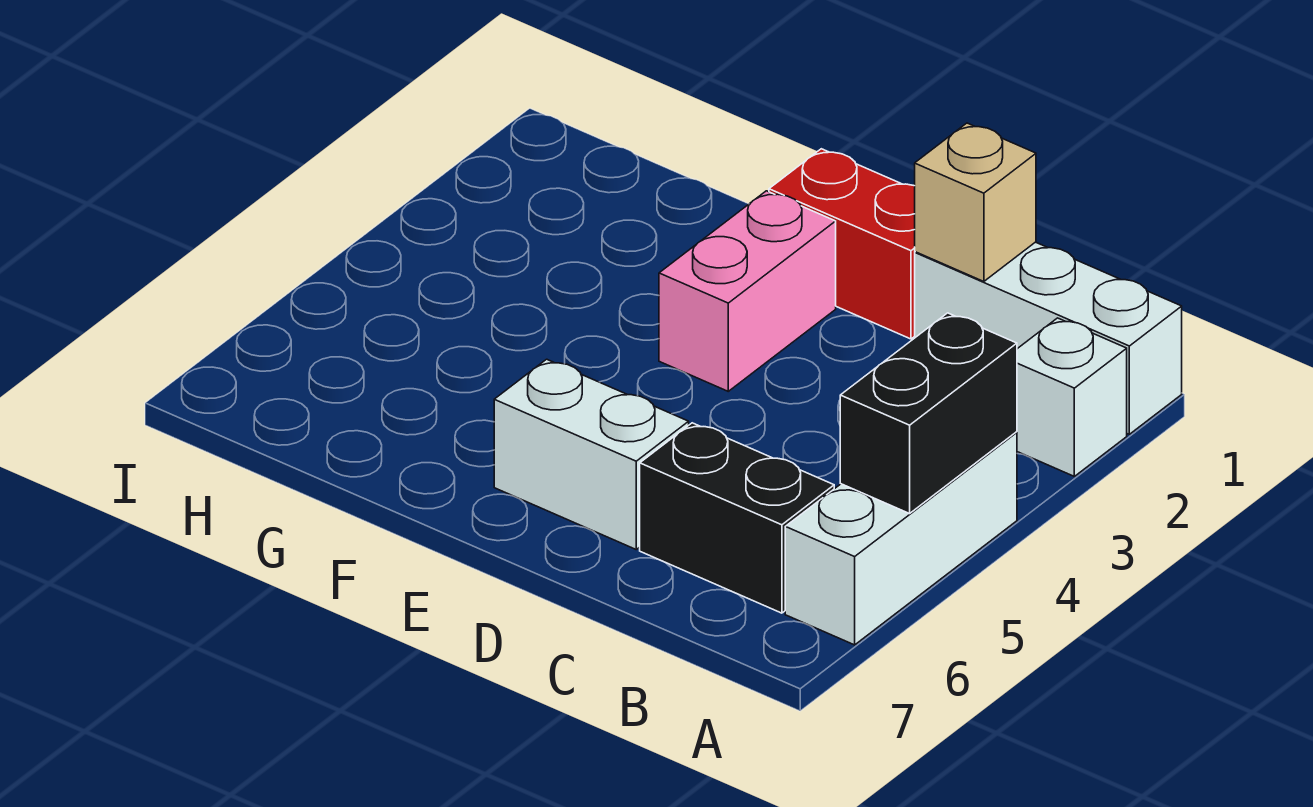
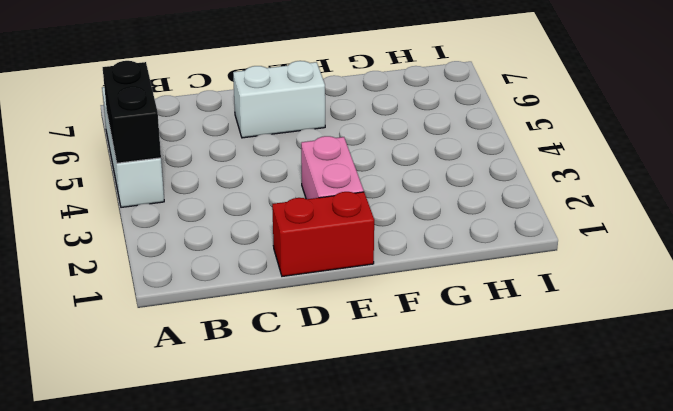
none -> white 1x3 brick [915,242,1182,434]
none -> white 1x1 brick [1017,318,1127,476]

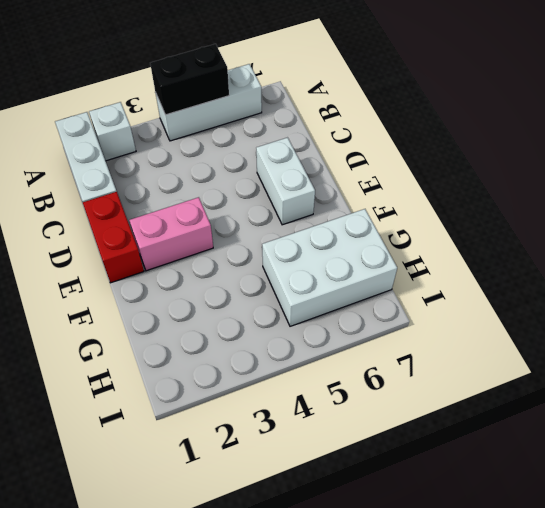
white 2x3 brick [262,209,397,326] -> none
none -> black 1x2 brick [640,423,834,613]
none -> tan 1x1 brick [915,123,1036,282]

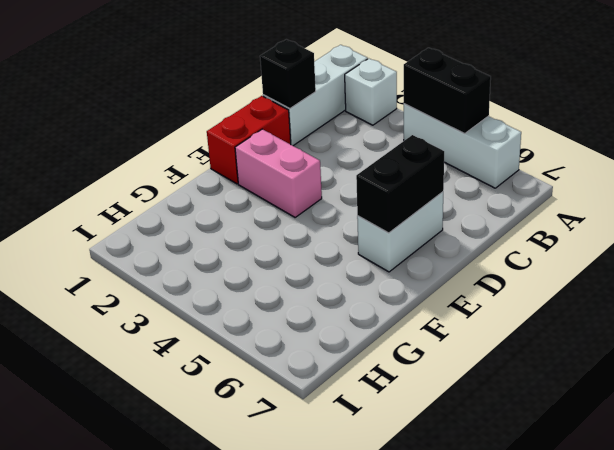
black 1x1 brick [260,39,316,109] -> tan 1x1 brick [915,123,1036,282]
black 1x2 brick [356,135,444,233] -> black 1x2 brick moved to [640,423,834,613]

